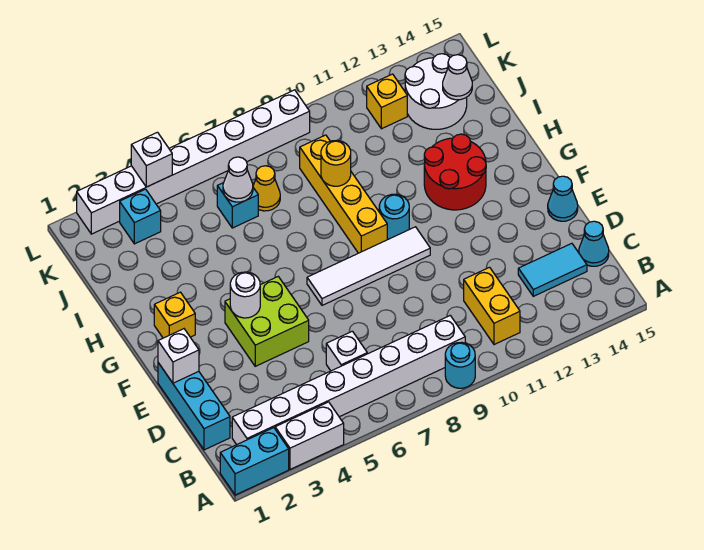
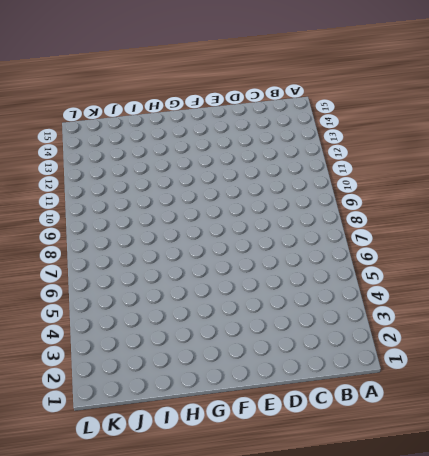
none -> cyan 1x2 brick [220,428,289,495]
none -> white 1x2 brick [275,402,344,469]
none -> cyan 1x1 round brick [445,342,475,388]

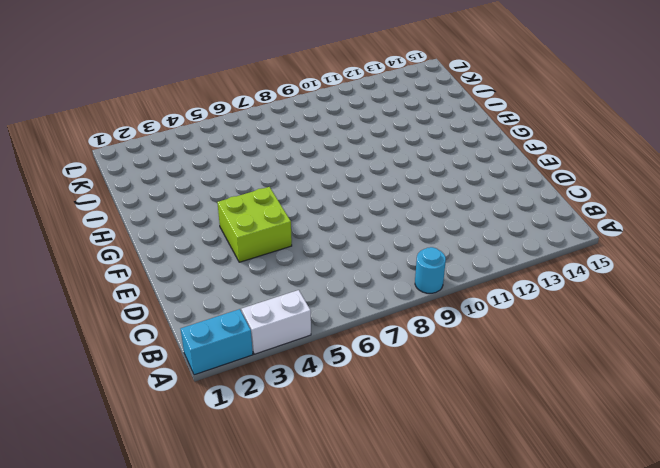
none -> white 1x8 brick [232,316,465,445]
none -> yellow 1x2 brick [464,267,520,345]
none -> cyan 1x3 brick [158,363,230,450]

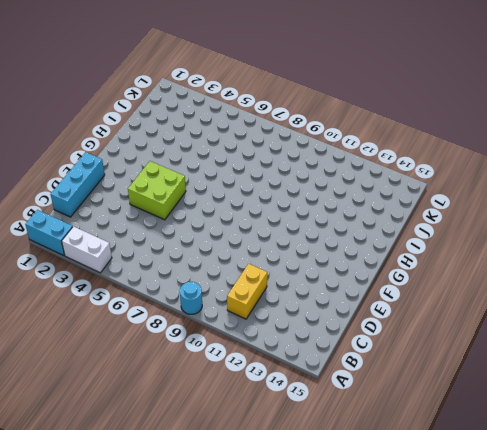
none -> white 1x8 brick [232,316,465,445]
none -> white 1x1 brick [326,331,367,371]
none -> cyan 1x2 tile [518,243,587,296]

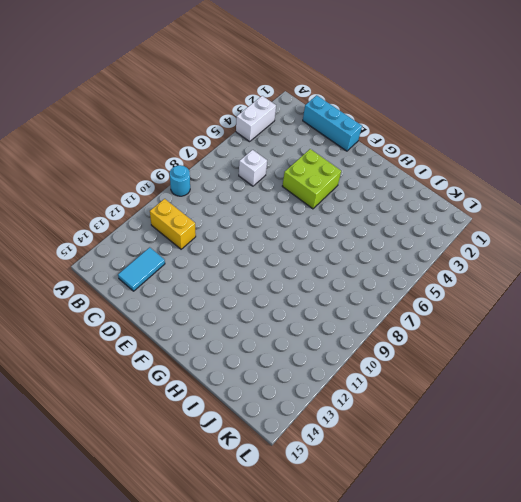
none -> cyan 1x2 brick [220,428,289,495]
none -> white 1x8 brick [232,316,465,445]
none -> cyan 1x1 cone [579,221,609,266]

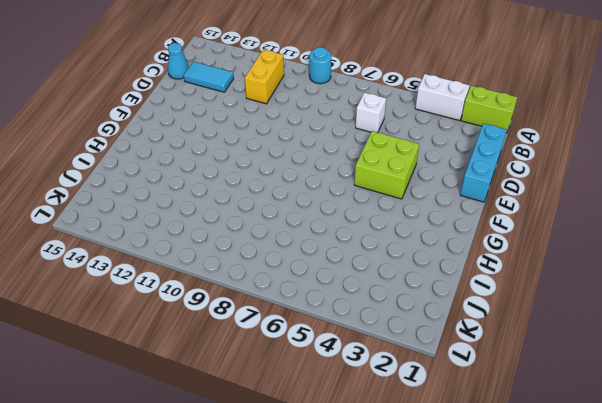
lime 1x2 brick [461,86,517,133] -> cyan 1x2 brick [220,428,289,495]
none -> white 1x8 brick [232,316,465,445]
none -> cyan 1x1 cone [548,176,578,221]
none -> white 1x4 tile [307,227,430,305]

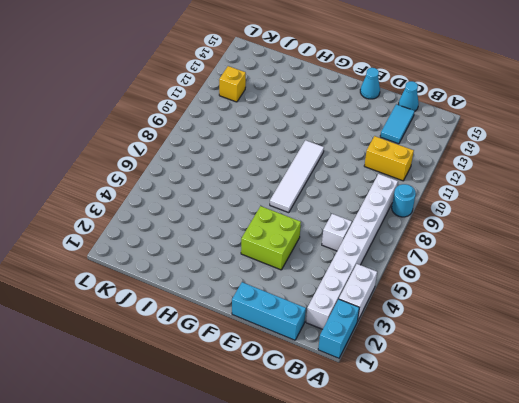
none -> yellow 1x1 brick [154,292,195,338]
none -> yellow 1x4 brick [300,135,387,253]
none -> cyan 1x1 round brick [379,194,409,239]

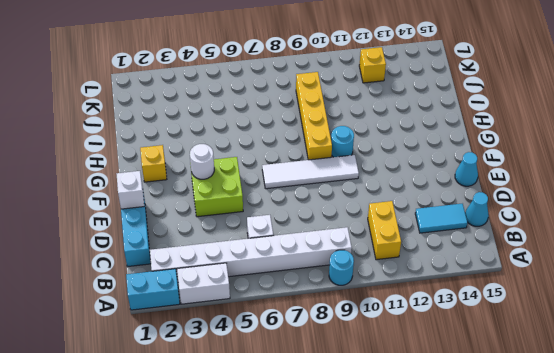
none -> red 2x2 round brick [424,134,486,210]
none -> cyan 1x1 brick [217,183,258,228]
none -> yellow 1x1 cone [253,166,280,211]

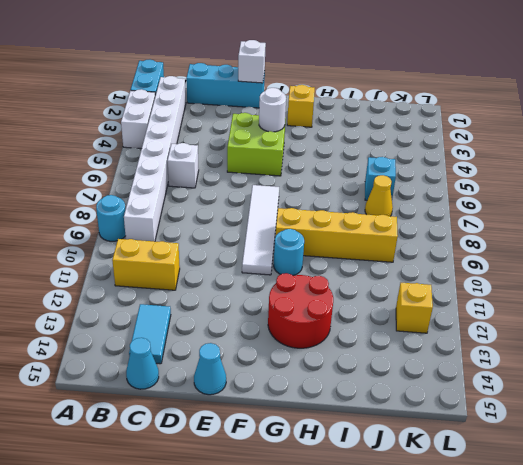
none -> white 2x2 round brick [405,54,467,129]
none -> cyan 1x1 brick [120,189,161,244]
none -> white 1x8 brick [77,90,310,234]

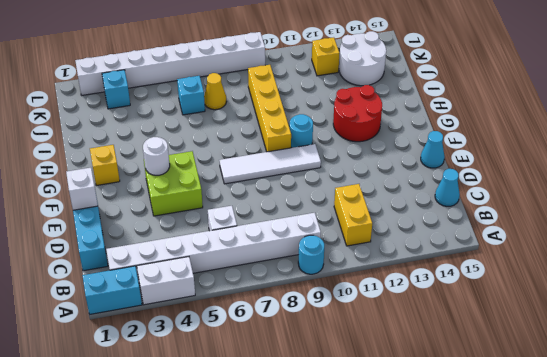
none -> cyan 1x2 tile [518,243,587,296]
none -> yellow 1x1 round brick [321,140,351,186]
none -> white 1x1 cone [223,157,253,202]

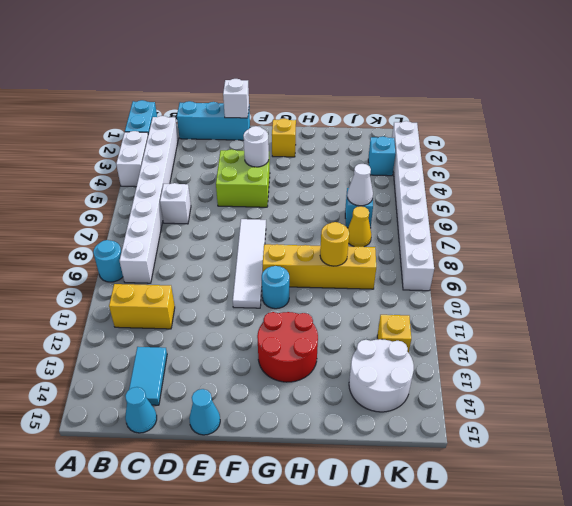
none -> white 1x1 cone [443,55,472,100]
none -> white 1x1 brick [131,132,172,187]

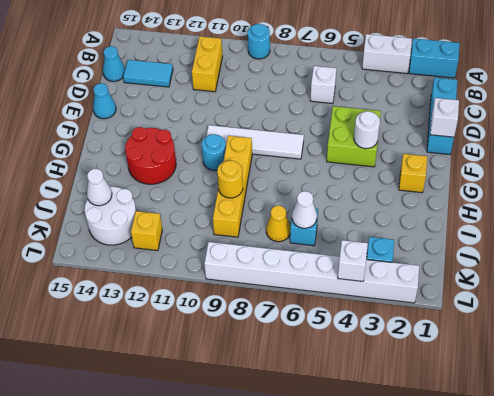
none -> white 1x8 brick [232,316,465,445]

